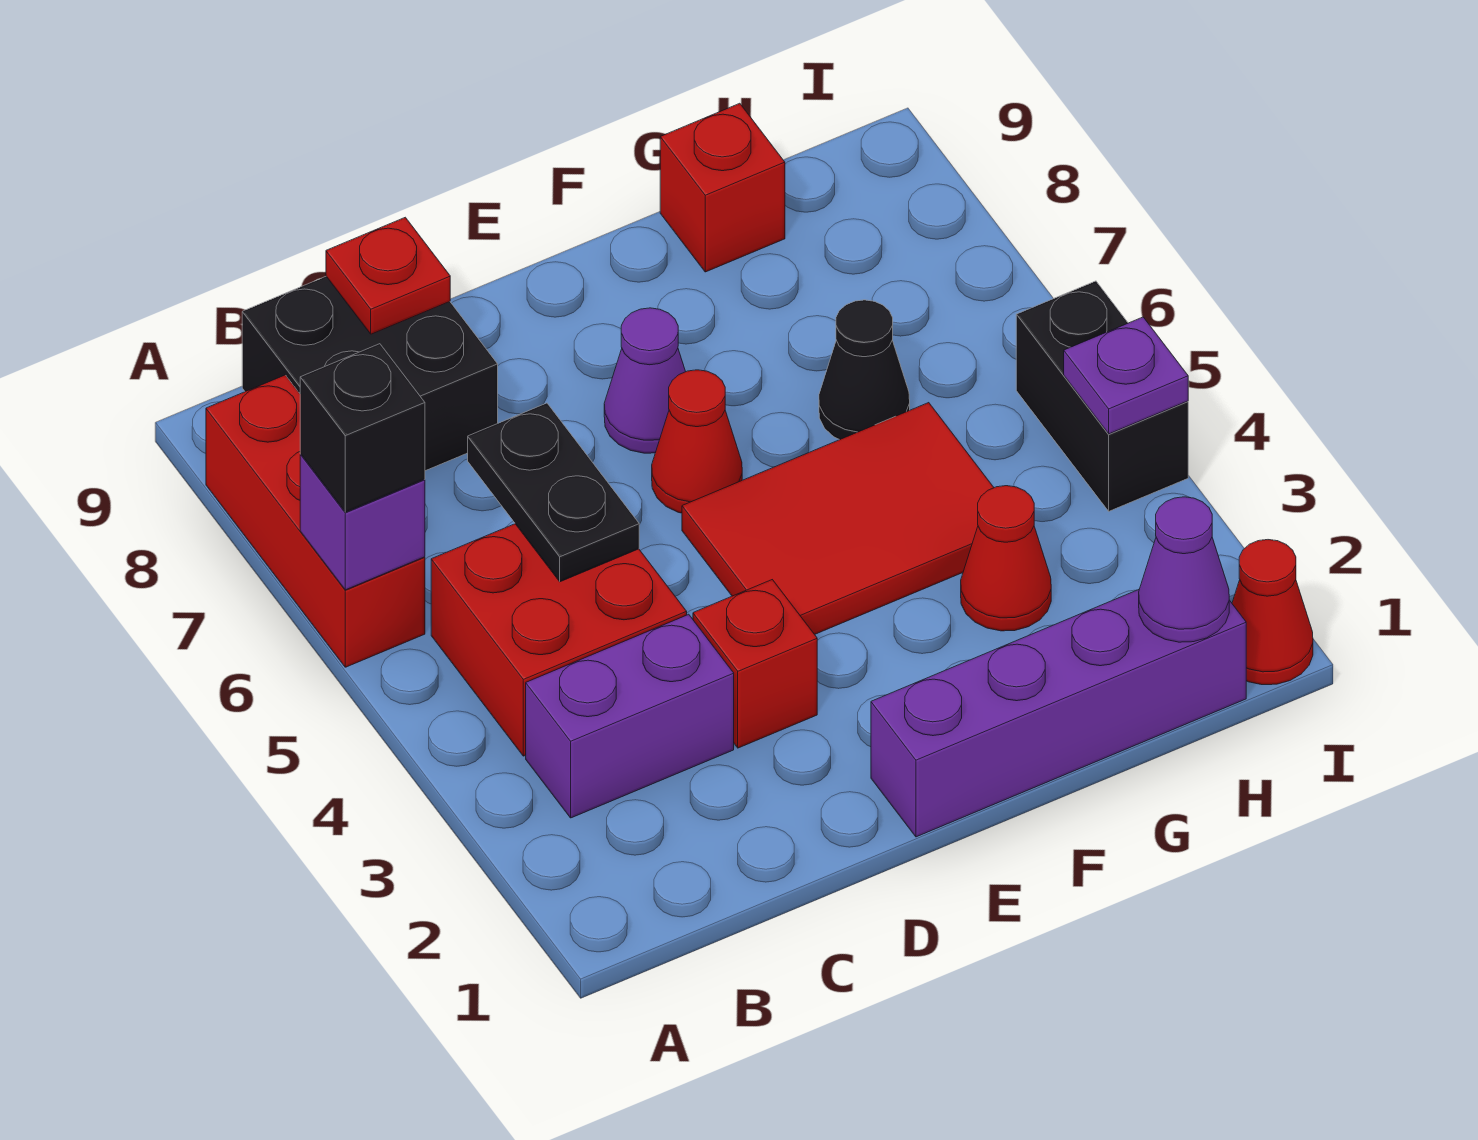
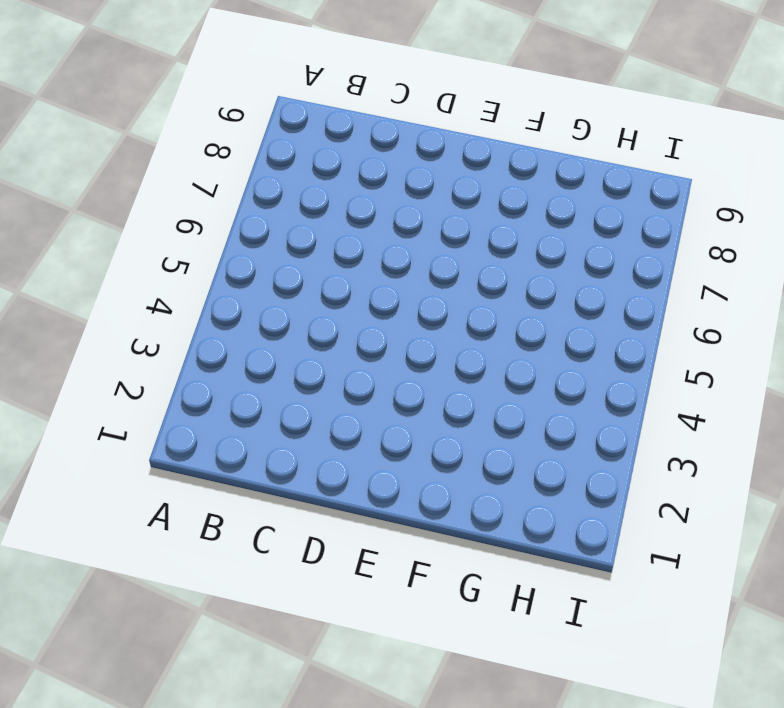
none -> red 1x3 brick [206,375,425,667]
none -> purple 1x2 brick [526,614,734,818]
none -> red 2x2 brick [431,524,687,756]

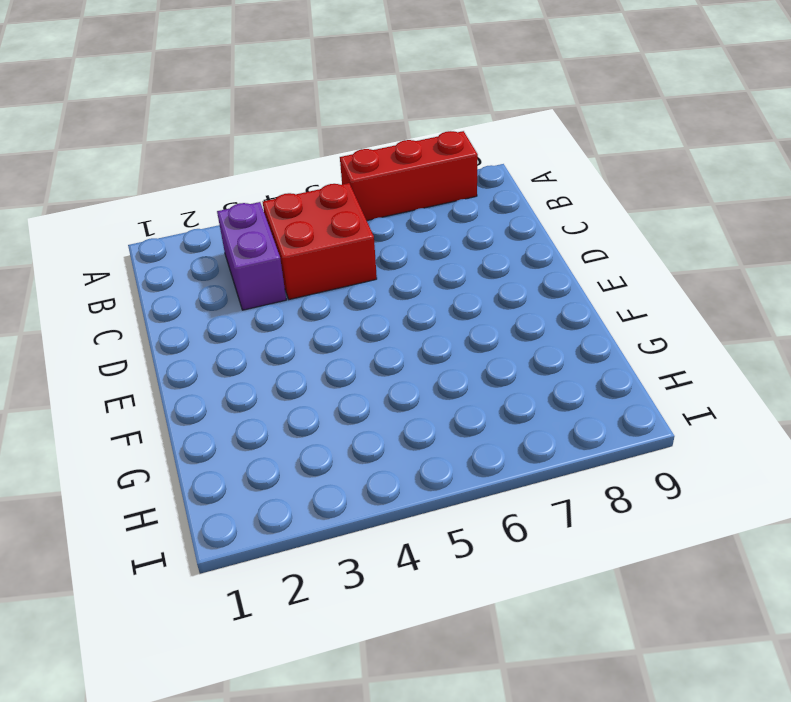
none -> black 2x2 brick [242,276,498,471]
none -> red 1x1 brick [693,580,817,748]
none -> purple 1x4 brick [871,590,1246,837]

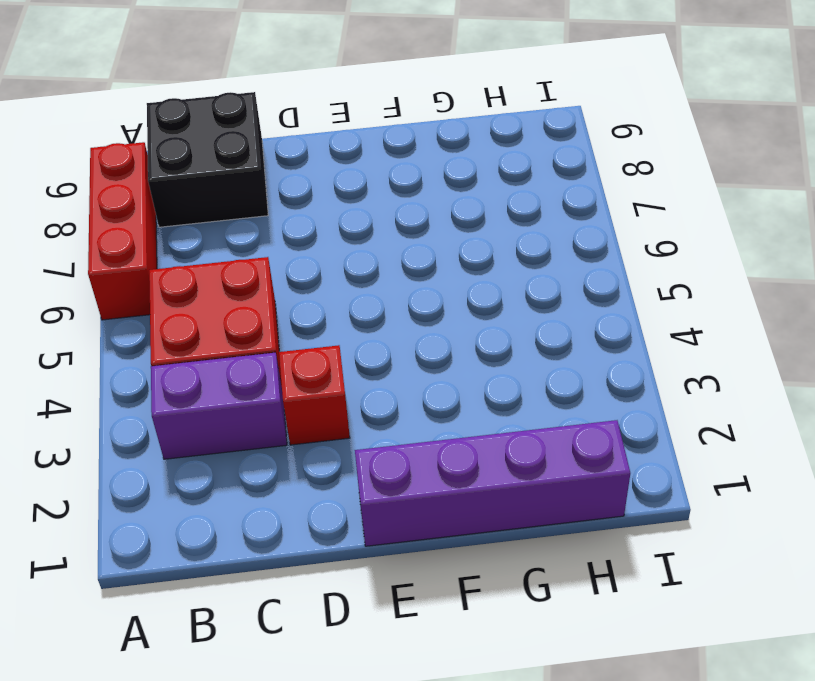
none -> red 2x3 tile [682,403,994,634]
none -> red 1x1 cone [652,370,742,513]
none -> purple 1x1 cone [604,308,686,453]

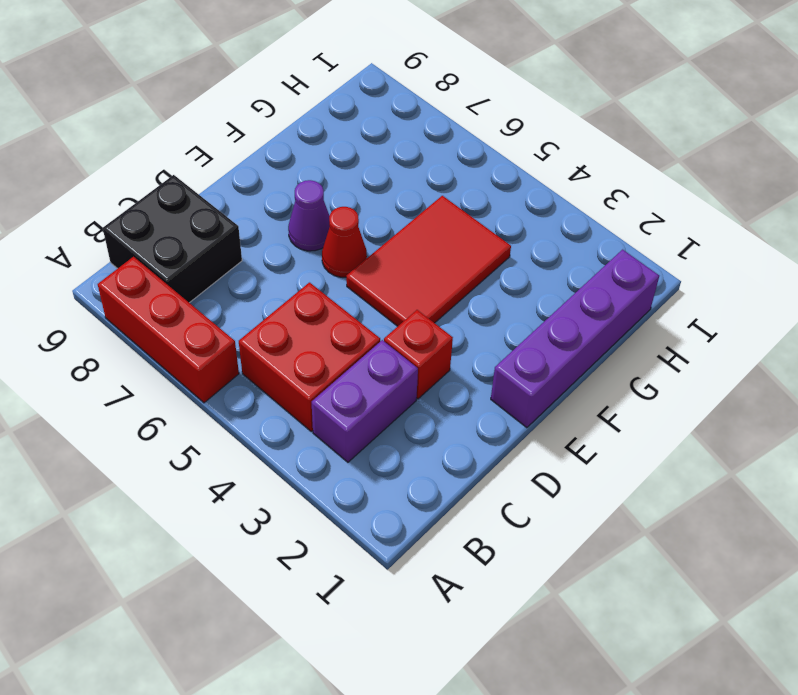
none -> red 1x1 cone [961,486,1051,631]
none -> black 1x1 cone [819,300,910,440]
none -> red 1x1 brick [660,103,785,272]

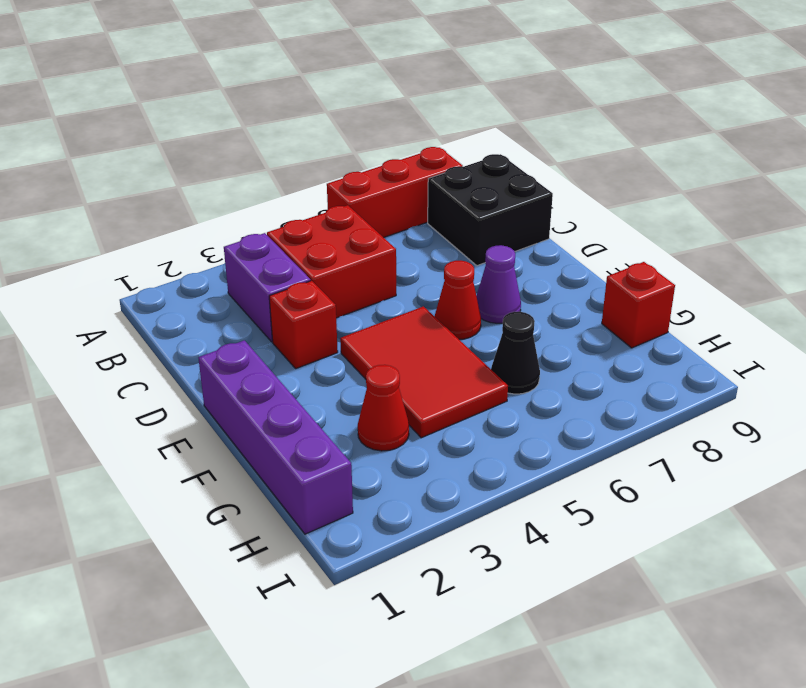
none -> red 1x1 cone [1232,540,1313,685]
none -> black 1x2 brick [1016,281,1188,511]
none -> purple 1x1 brick [300,455,425,590]

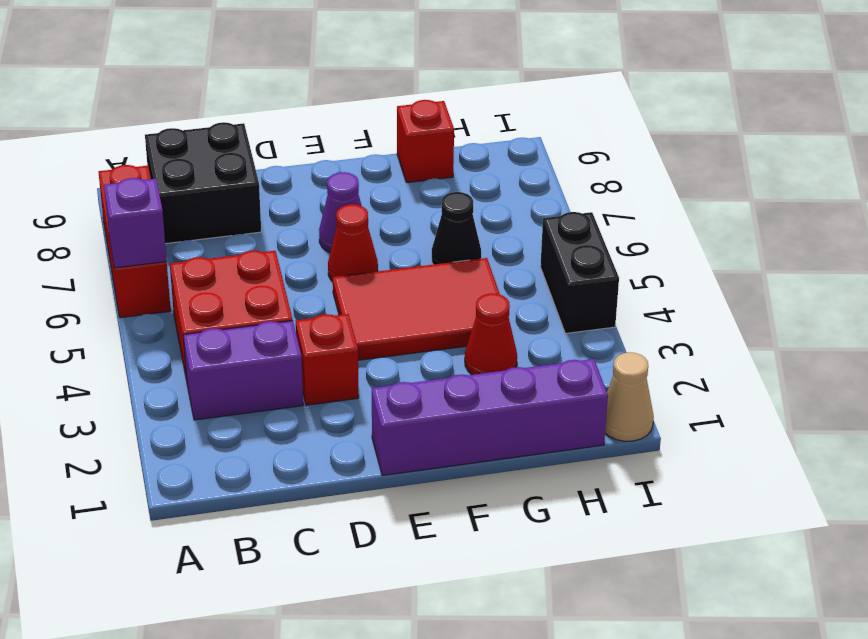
tan 1x1 cone [605,352,654,441] -> red 1x1 cone [1232,540,1313,685]
none -> black 1x2 plate [468,403,639,582]
none -> red 1x1 plate [326,217,450,334]
none -> purple 1x1 cone [1139,497,1229,642]

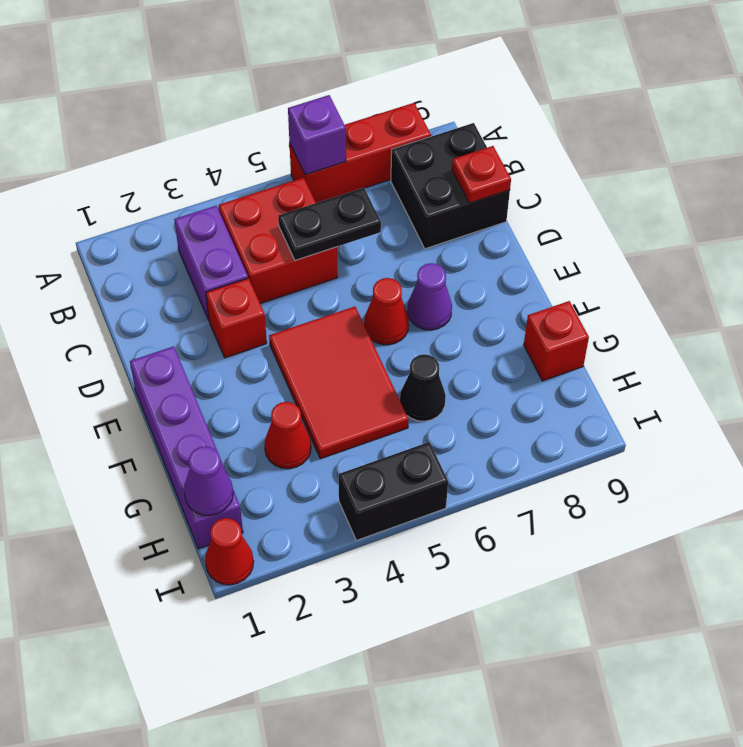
none -> purple 1x1 plate [1064,317,1188,434]
none -> black 1x1 brick [300,344,425,512]

